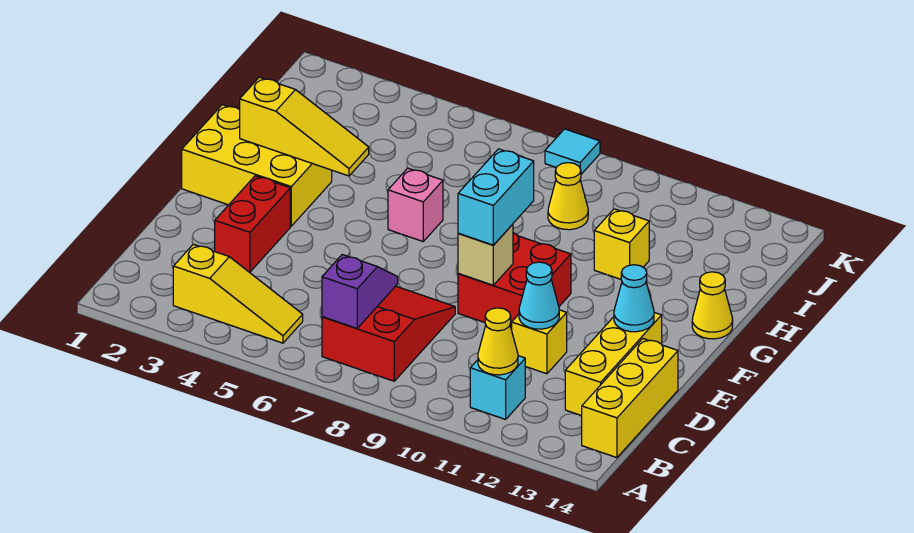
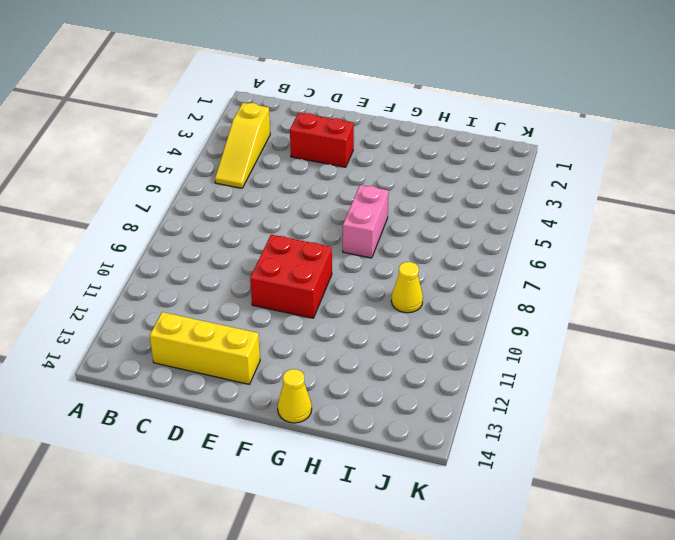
pink 1x2 brick [343,185,389,258] -> pink 1x1 brick [388,168,443,241]
none -> red 2x3 slope [322,286,455,381]
none -> cyan 1x1 brick [470,356,525,419]
none -> yellow 1x3 brick [582,339,678,458]

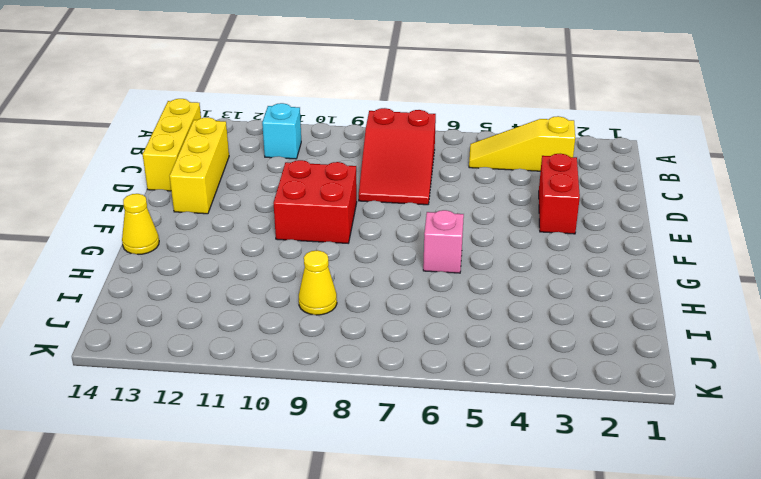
none -> yellow 1x1 brick [512,310,567,374]
none -> yellow 2x3 brick [182,105,332,226]
none -> yellow 1x1 brick [594,209,649,279]

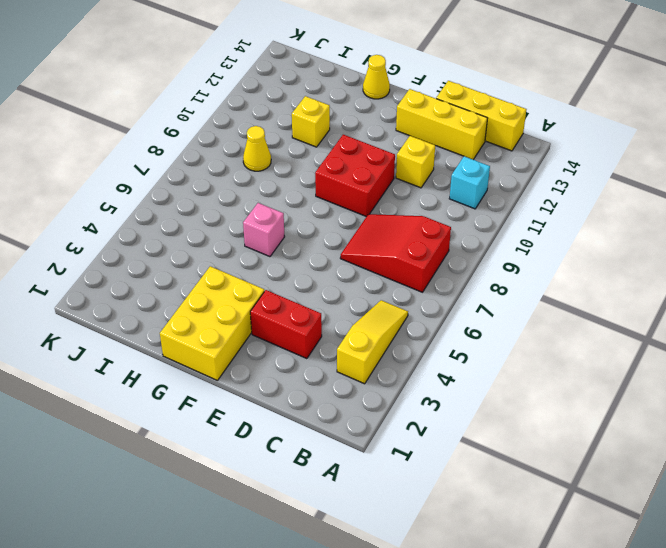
none -> cyan 1x1 tile [545,129,600,174]
none -> purple 1x2 slope [322,255,398,328]
none -> yellow 1x1 cone [478,308,518,375]

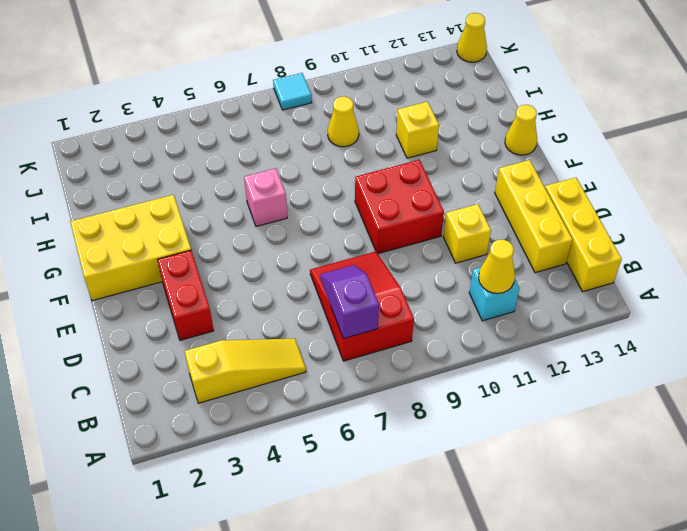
yellow 1x1 cone [457,13,487,62] -> none
none -> cyan 1x1 cone [519,262,559,329]
none -> tan 1x1 brick [458,224,513,285]
none -> cyan 1x1 cone [614,265,654,332]

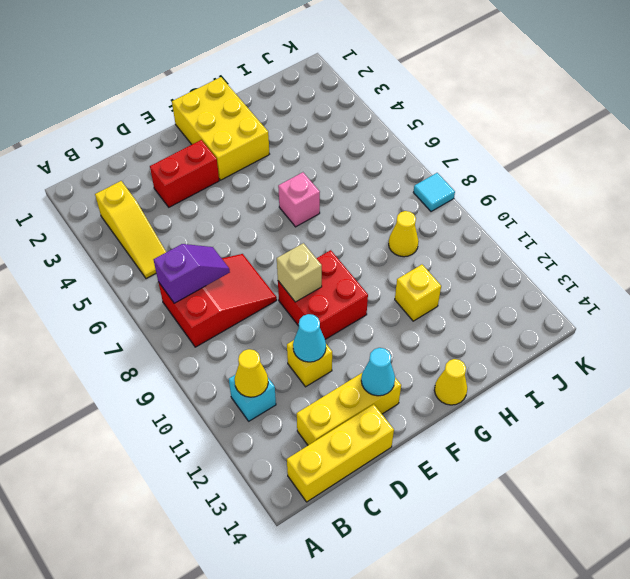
none -> yellow 1x3 slope [240,77,369,176]
none -> cyan 1x2 brick [458,149,534,245]

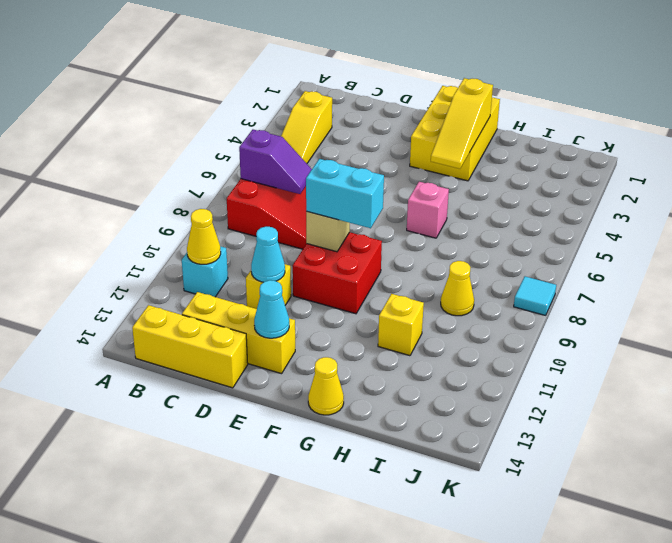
none -> red 1x2 brick [215,176,290,272]

